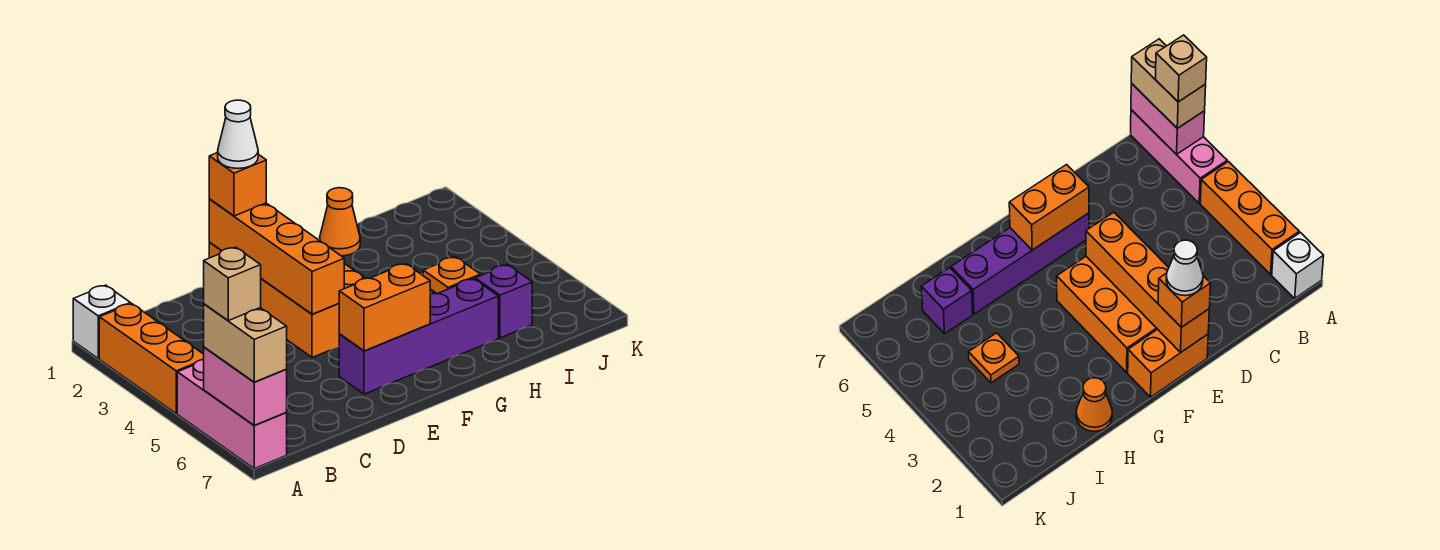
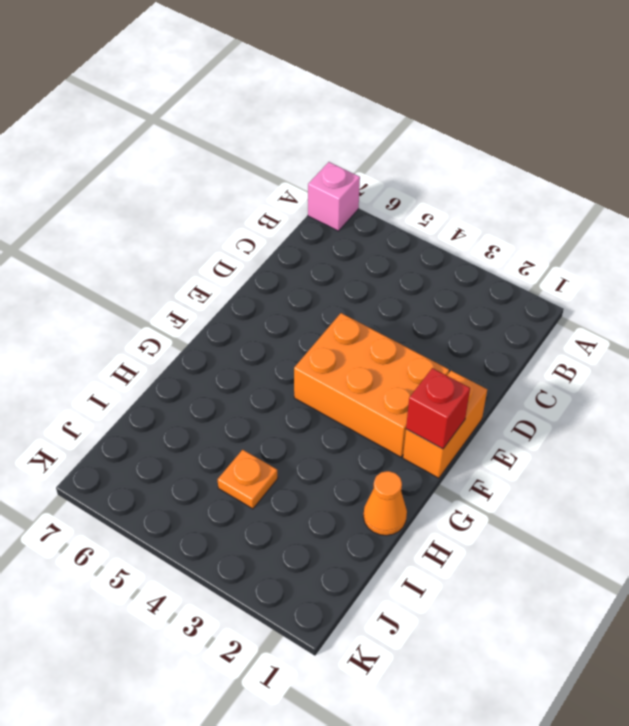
pink 1x1 brick [308,162,360,231] -> pink 1x3 brick [177,360,287,469]
red 1x1 brick [406,368,470,449] -> none
none -> white 1x1 brick [73,285,131,359]
none -> orange 1x3 brick [99,304,204,414]
none -> purple 1x4 brick [339,279,498,394]

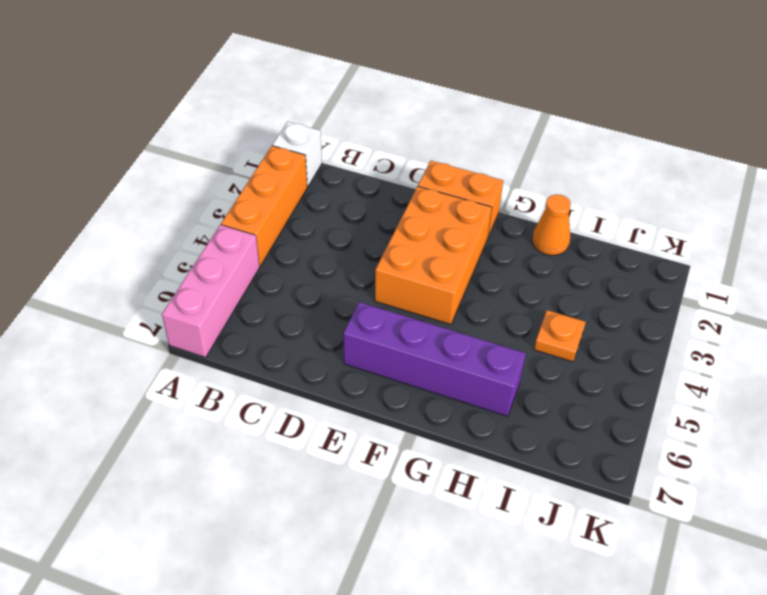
none -> purple 1x1 brick [475,265,532,338]
none -> pink 1x2 brick [204,347,287,425]
none -> orange 1x4 brick [209,199,344,314]

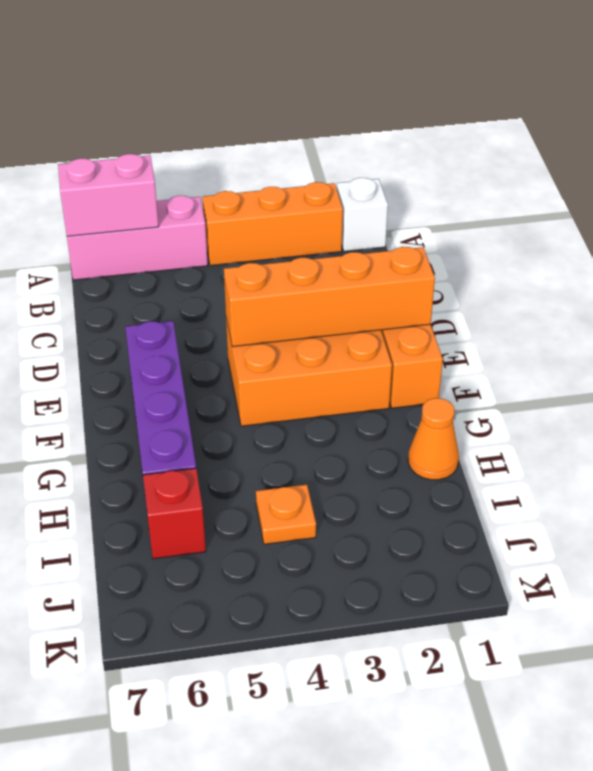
red 1x1 brick [143,468,206,559] -> purple 1x1 brick [475,265,532,338]
none -> orange 1x2 brick [339,264,430,351]
none -> tan 1x2 brick [204,304,287,382]
none -> orange 1x1 brick [209,153,266,216]

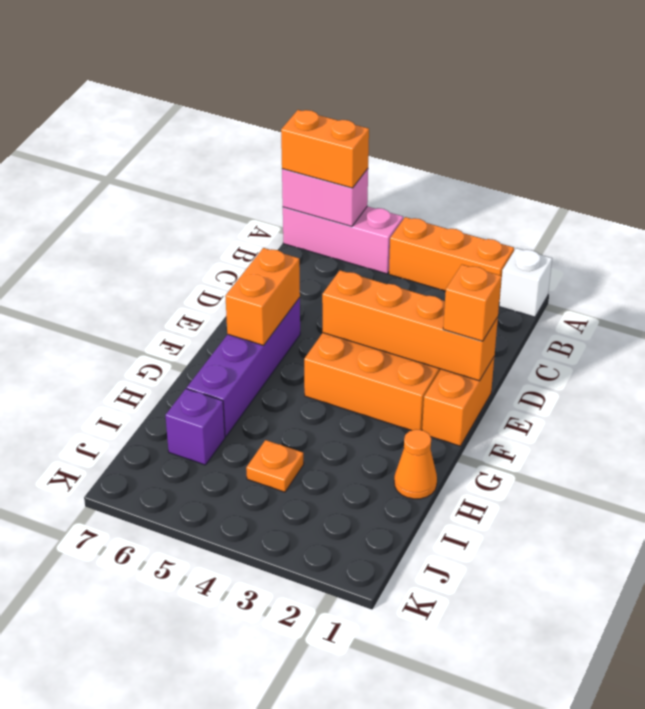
orange 1x2 brick [281,110,369,188] -> tan 1x2 brick [204,304,287,382]
none -> tan 1x1 brick [204,247,261,321]
none -> white 1x1 cone [218,100,258,168]

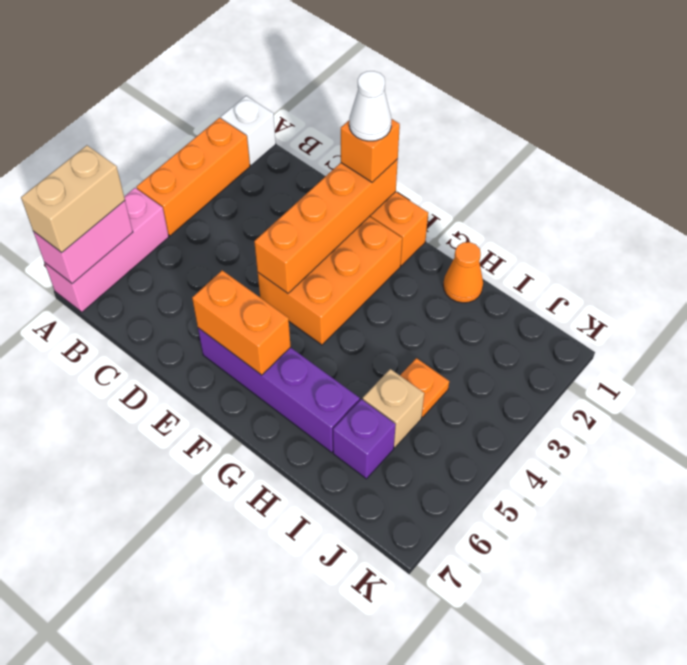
tan 1x1 brick [363,369,424,447] -> tan 1x1 brick moved to [204,247,261,321]

